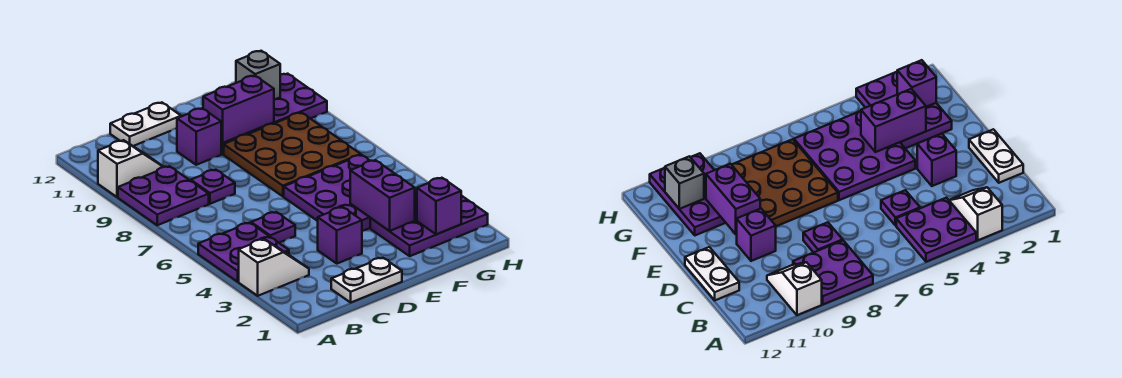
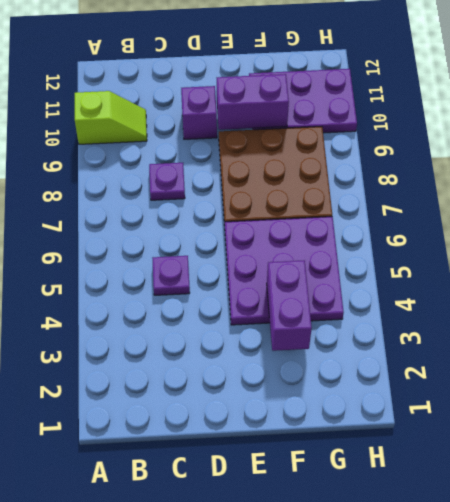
lime 1x2 slope [75,91,147,144] -> white 1x2 slope [98,140,163,197]
none -> white 1x2 slope [239,239,309,296]
none -> purple 2x2 plate [198,223,289,282]
none -> purple 2x2 plate [118,166,209,225]

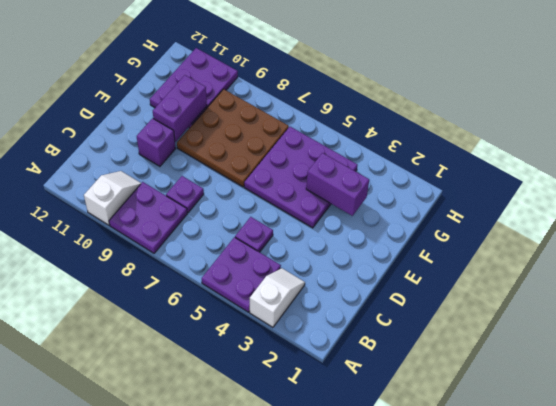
none -> white 1x2 plate [331,258,402,302]
none -> white 1x2 plate [110,103,181,146]
none -> purple 1x1 brick [318,207,362,264]

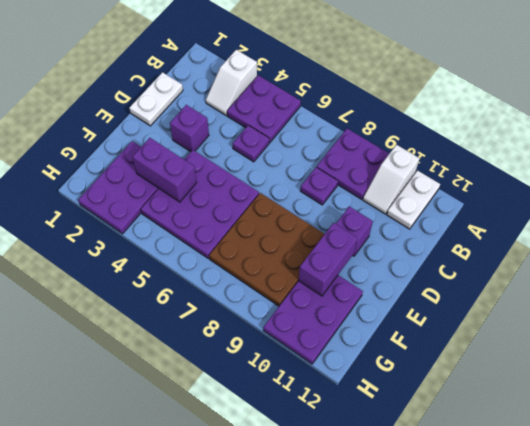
white 1x2 plate [387,171,440,229] -> white 1x2 plate moved to [110,103,181,146]
none -> purple 1x1 brick [417,178,461,234]
none -> grey 1x1 brick [236,51,280,99]

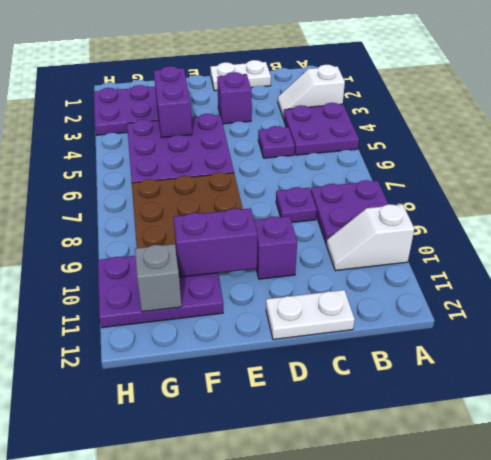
none -> purple 1x1 brick [417,178,461,234]

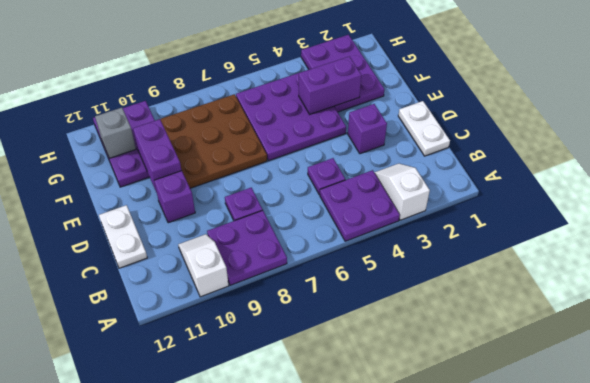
none -> purple 1x1 brick [417,178,461,234]

